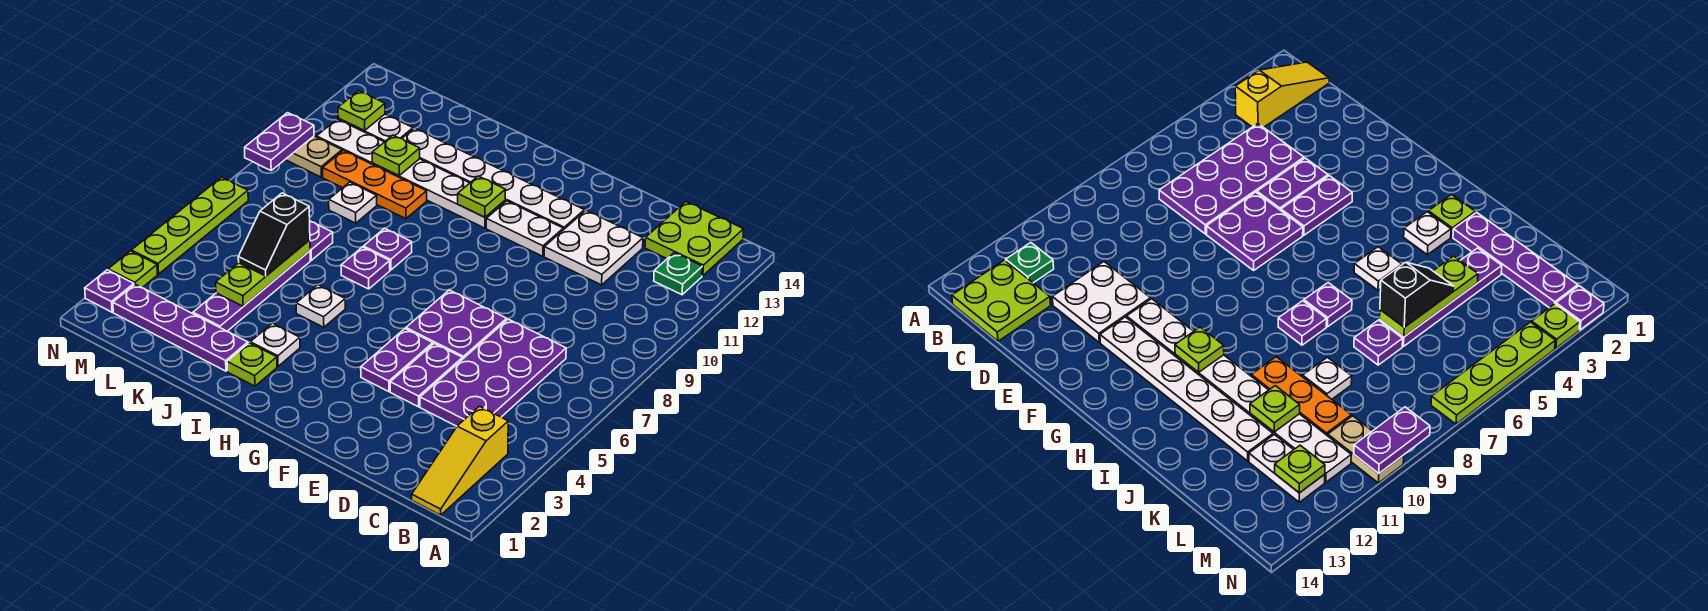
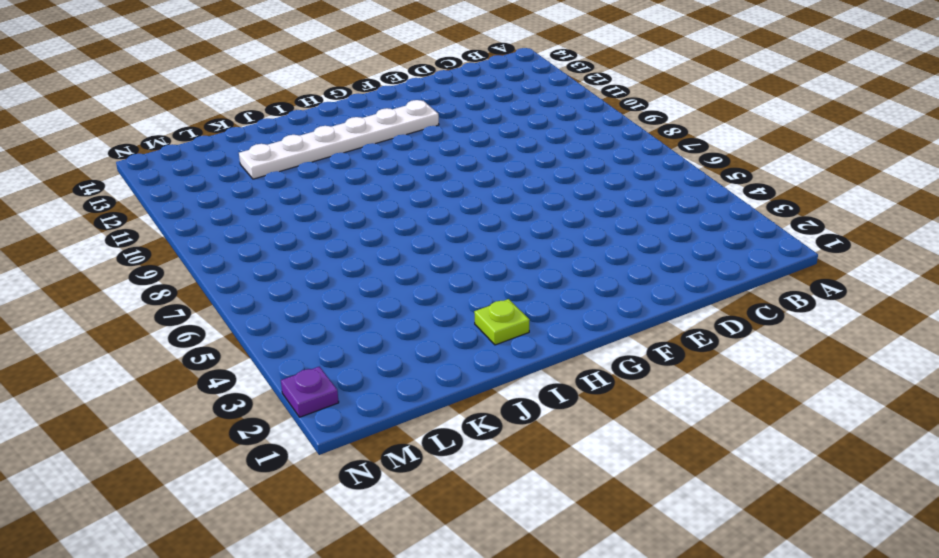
none -> yellow 1x3 slope [412,406,508,515]
none -> green 1x1 plate [654,253,702,295]
none -> lime 2x2 plate [645,202,744,276]
none -> purple 2x4 plate [420,319,566,426]

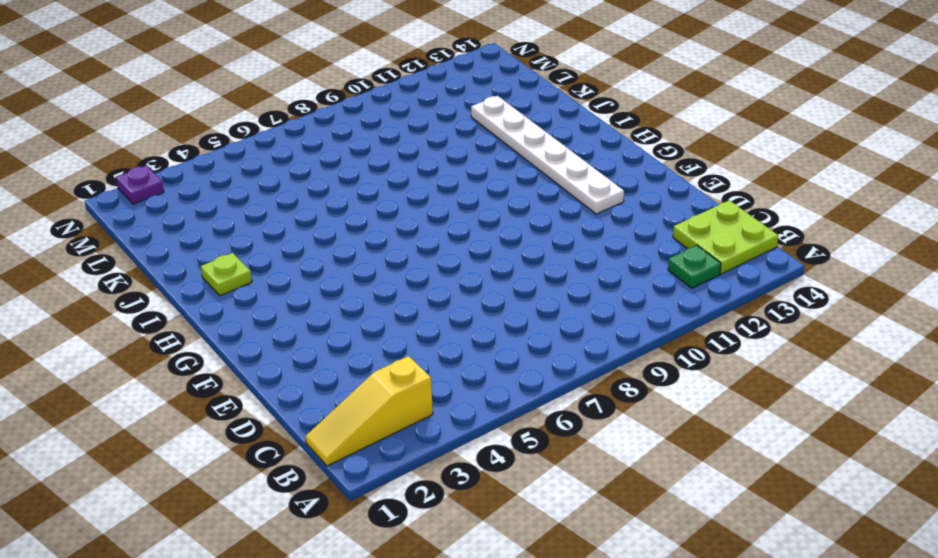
none -> purple 2x4 plate [420,319,566,426]
none -> white 2x2 plate [544,211,643,285]
none -> purple 1x2 plate [390,343,463,407]
none -> purple 2x2 plate [406,290,507,359]

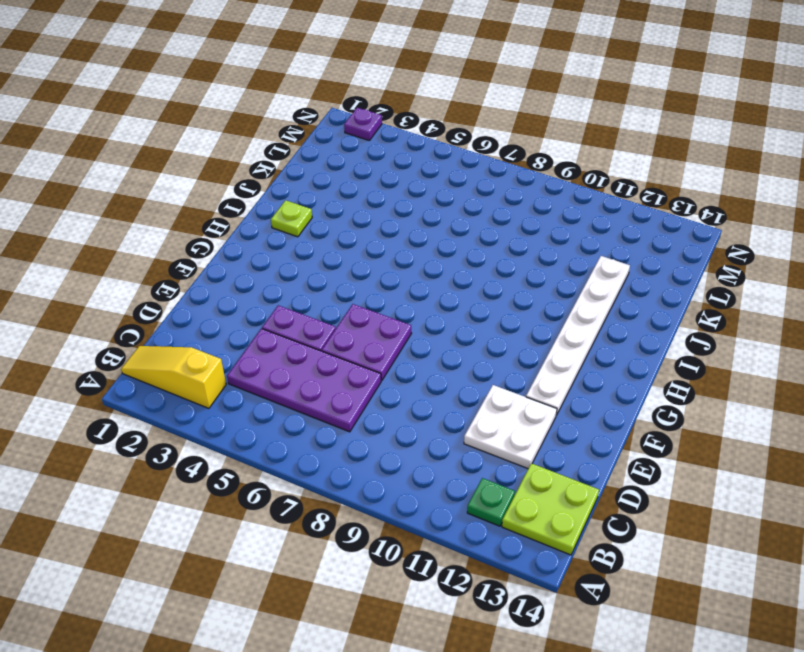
none -> purple 1x2 plate [361,329,433,392]
none -> white 1x2 plate [486,201,563,256]
none -> white 1x6 plate [317,119,505,228]
none -> white 1x1 plate [250,323,300,366]

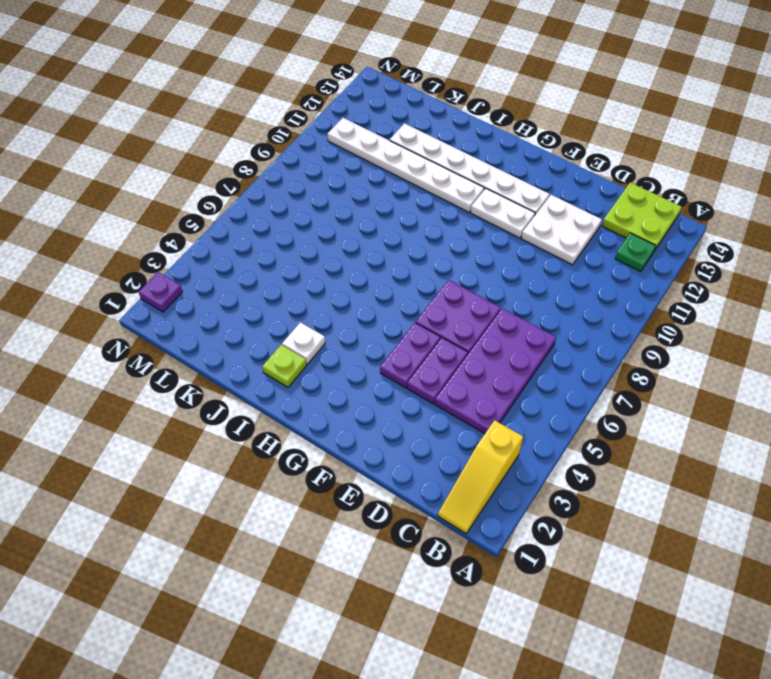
none -> white 1x1 plate [296,285,345,327]
none -> purple 1x1 plate [341,247,390,289]
none -> purple 1x1 plate [363,228,412,270]
none -> purple 1x4 plate [113,284,248,371]

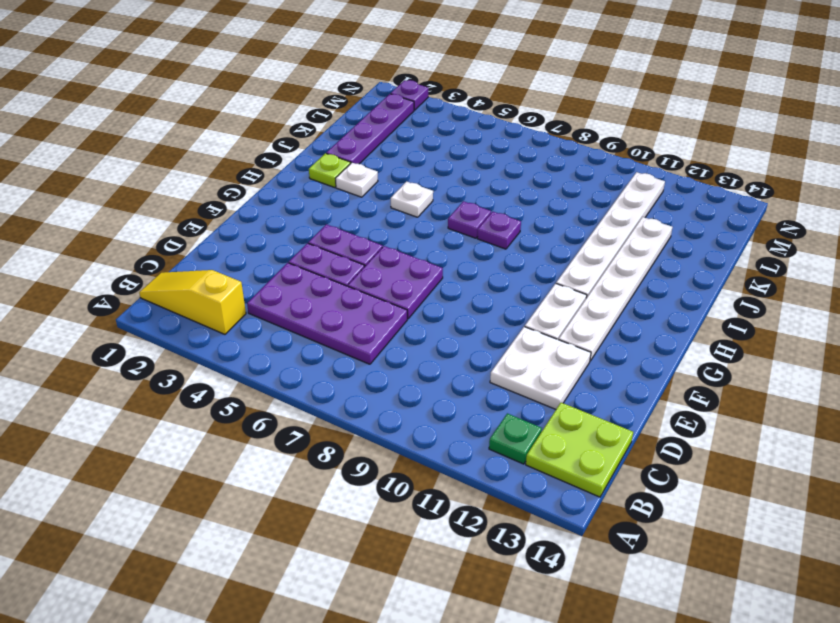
none -> orange 1x3 plate [323,151,427,219]
none -> purple 1x4 plate [193,251,310,331]
none -> purple 1x1 plate [310,221,333,260]
none -> white 1x1 plate [329,182,377,223]

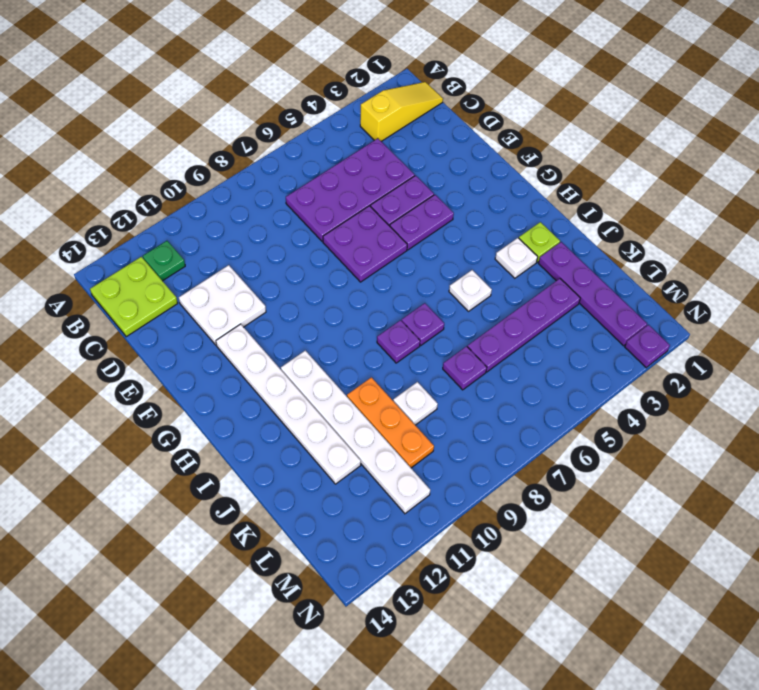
none -> white 1x2 plate [486,201,563,256]
none -> white 1x2 plate [338,114,413,142]
none -> tan 1x2 plate [285,136,342,177]
none -> lime 1x1 plate [108,251,157,288]

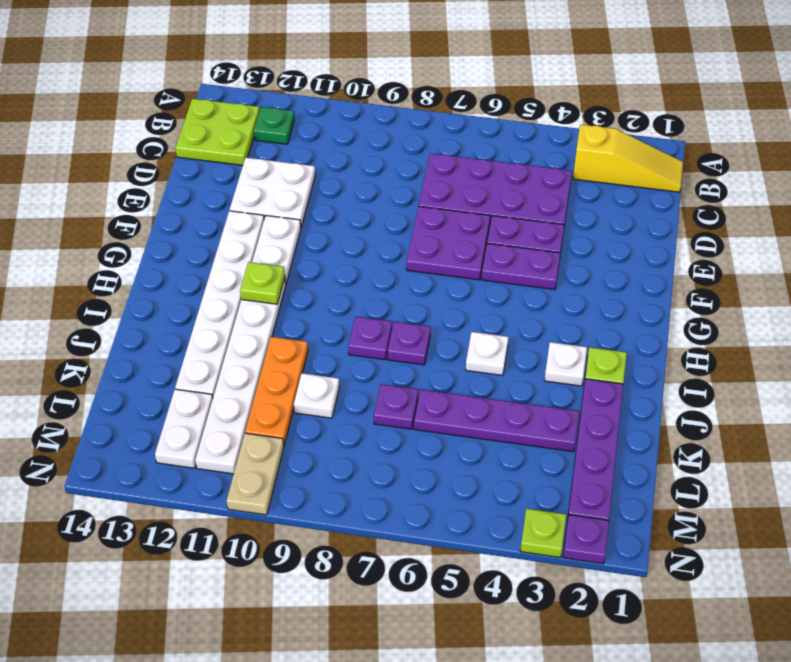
none -> lime 1x4 plate [132,177,248,274]
none -> lime 1x3 plate [216,240,310,306]
none -> lime 1x1 plate [372,135,420,176]
none -> lime 1x1 plate [338,91,385,131]

